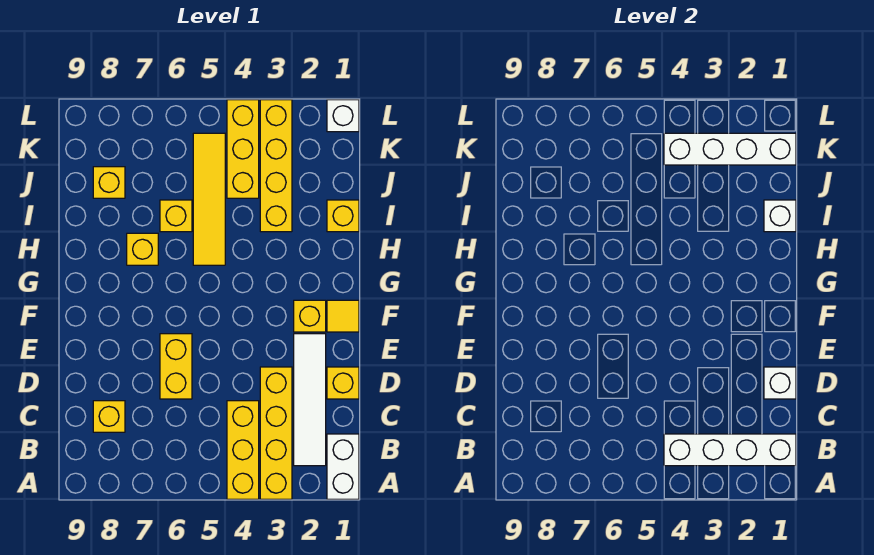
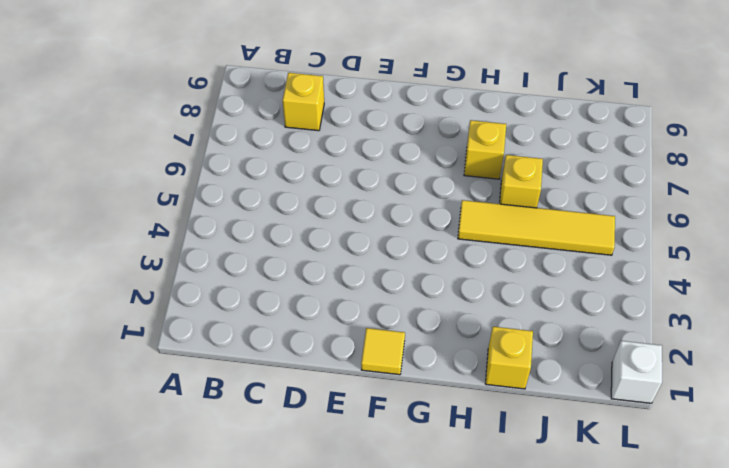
none -> white 1x2 brick [327,434,359,499]
none -> yellow 1x4 brick [260,367,292,499]
none -> yellow 1x3 brick [227,401,259,499]

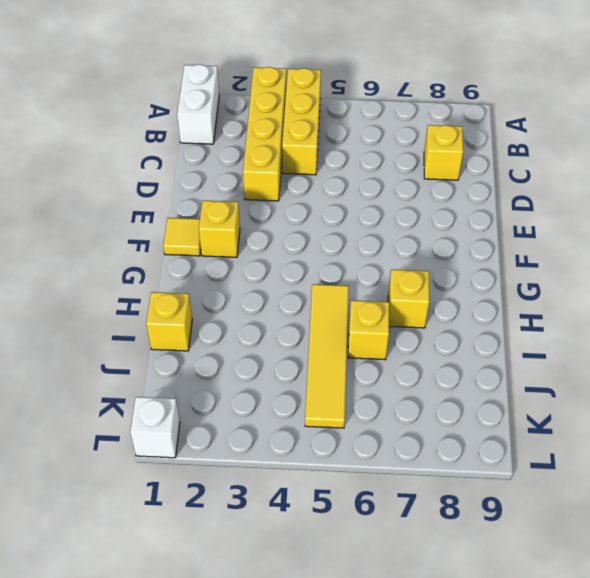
none -> white 1x4 tile [294,334,326,466]
none -> yellow 1x1 brick [327,367,359,399]
none -> yellow 1x2 brick [160,334,192,399]

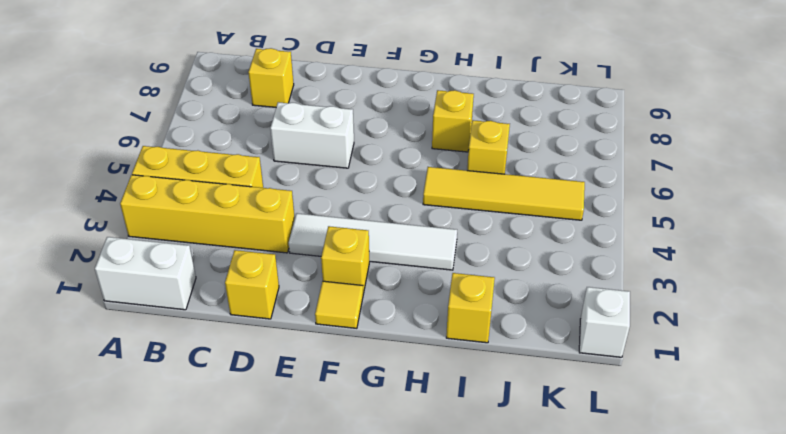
white 1x2 brick [270,102,354,168] -> yellow 1x2 brick [160,334,192,399]
white 1x4 tile [289,213,457,270] -> white 1x4 tile moved to [294,334,326,466]
none -> yellow 1x4 brick [260,100,292,232]
none -> yellow 1x3 brick [227,100,259,198]
none -> yellow 1x1 brick [93,167,125,198]

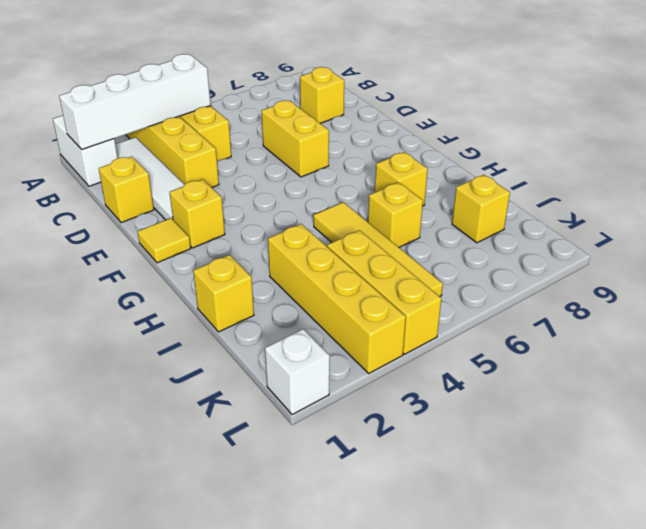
none -> white 1x1 brick [764,367,796,399]
none -> white 1x1 brick [764,200,796,232]
none -> white 1x4 brick [664,133,796,165]

